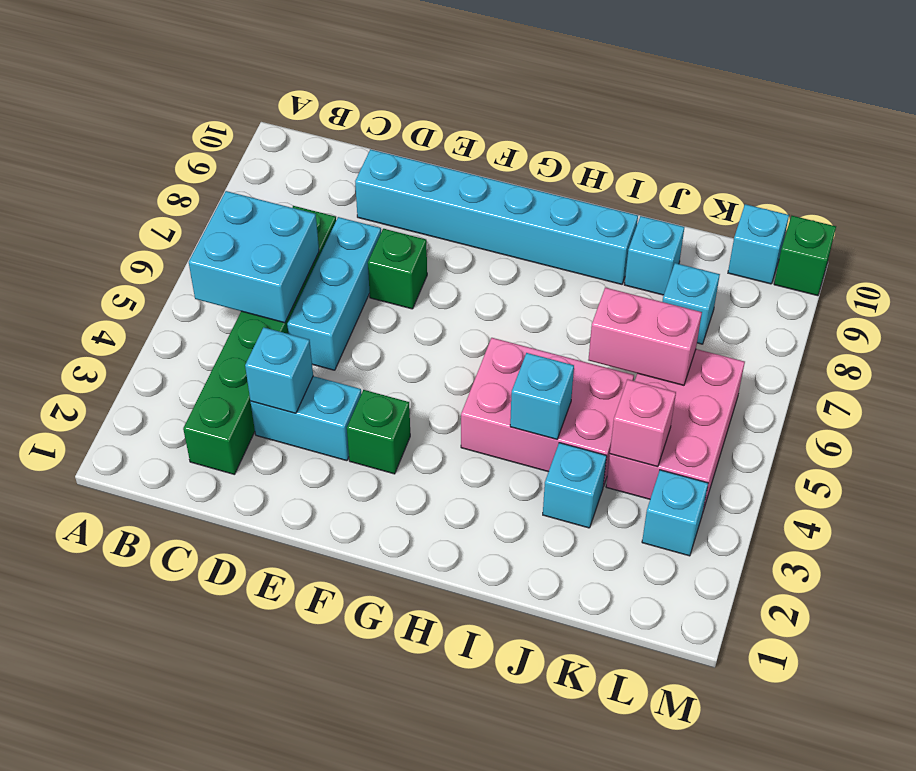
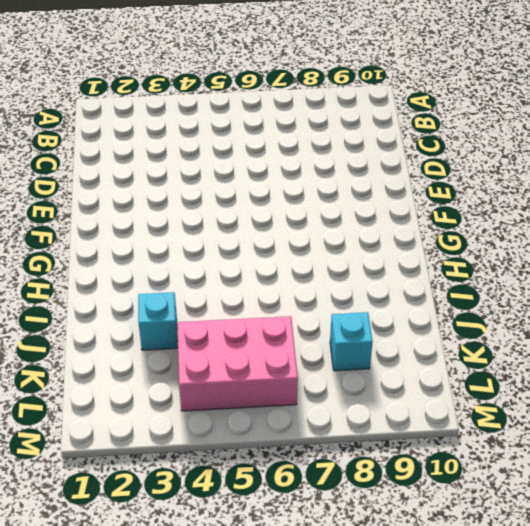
none -> green 1x6 brick [183,206,336,475]
none -> cyan 1x2 brick [251,376,361,461]
none -> cyan 1x3 brick [287,217,381,370]

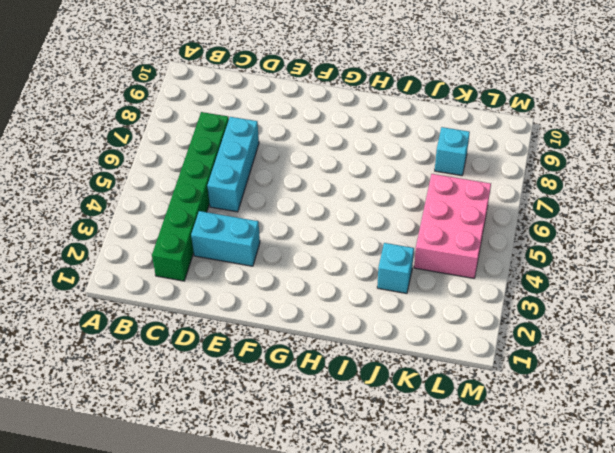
none -> cyan 1x6 brick [355,149,638,284]
none -> green 1x1 brick [368,229,427,309]
none -> green 1x1 brick [347,390,410,474]

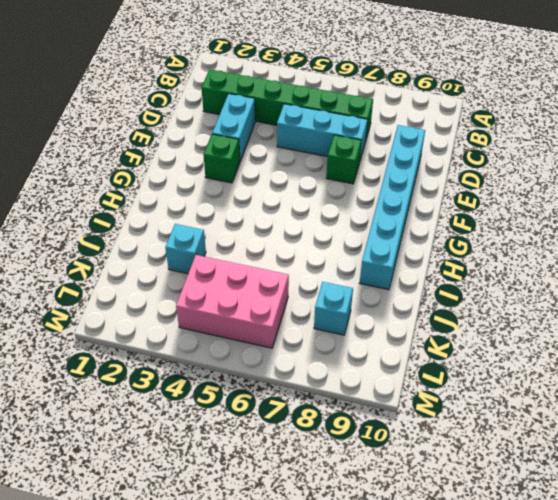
none -> pink 2x3 brick [461,338,634,486]
none -> cyan 1x1 brick [624,216,684,295]
none -> cyan 1x1 brick [642,470,708,556]

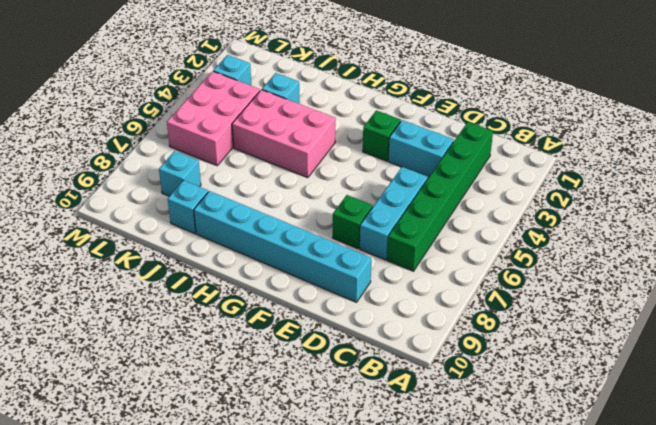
none -> cyan 1x1 brick [728,204,789,284]
none -> green 1x1 brick [774,216,836,296]
none -> cyan 2x2 brick [189,191,319,323]

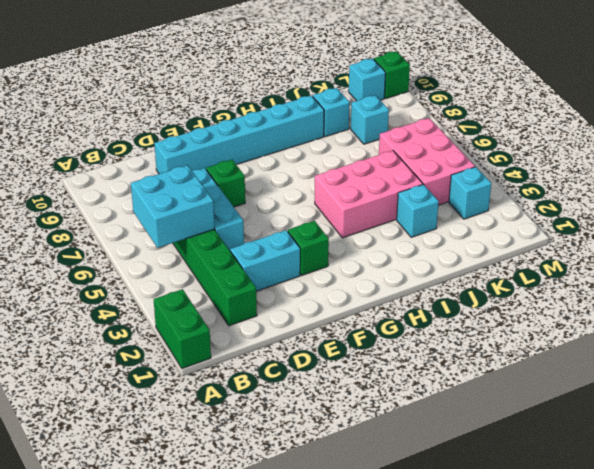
green 1x2 brick [154,289,211,369] -> none
none -> cyan 1x1 brick [245,327,313,413]
none -> cyan 1x1 brick [510,353,574,439]
none -> pink 1x2 brick [588,288,702,385]

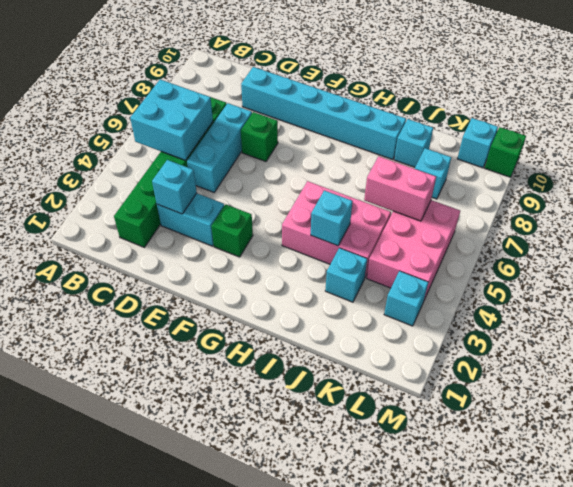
none -> pink 1x1 brick [610,379,676,467]

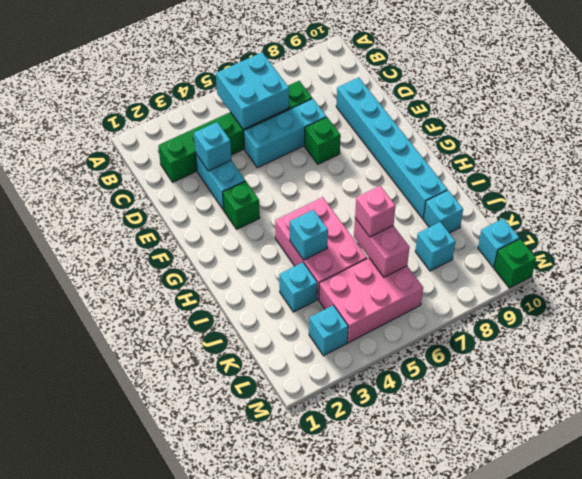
pink 1x1 brick [355,186,395,237] -> pink 1x1 brick moved to [610,379,676,467]

